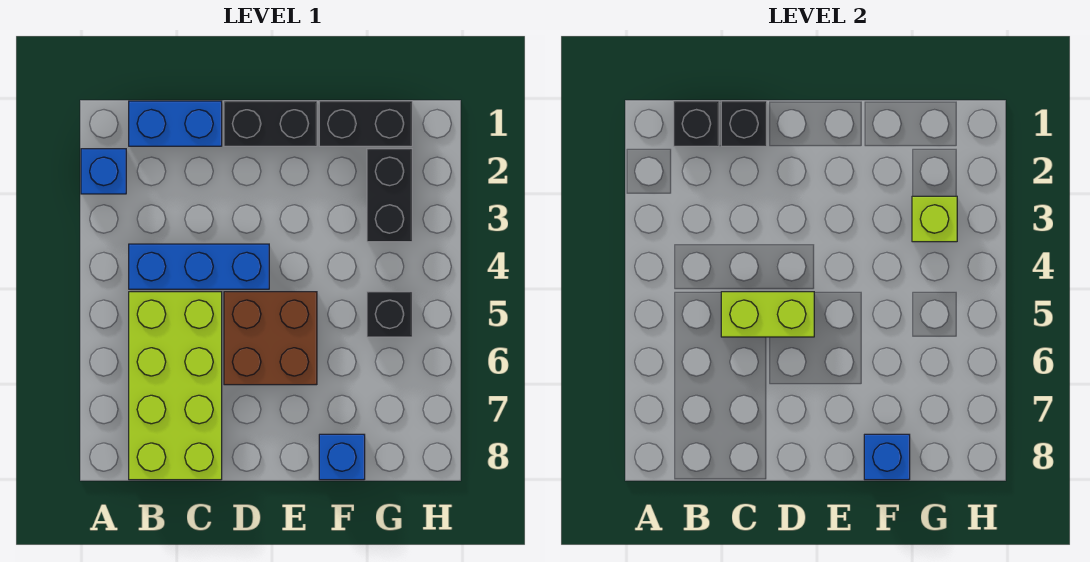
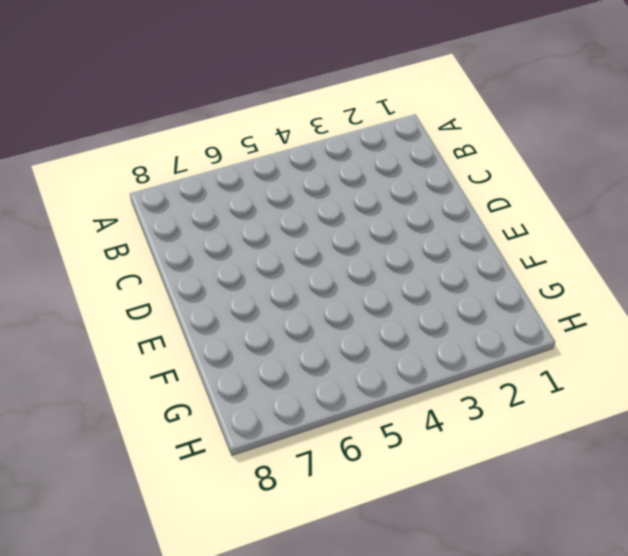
none -> blue 1x1 brick [81,149,126,194]
none -> blue 1x2 brick [129,101,222,146]
none -> blue 1x3 brick [129,244,269,289]

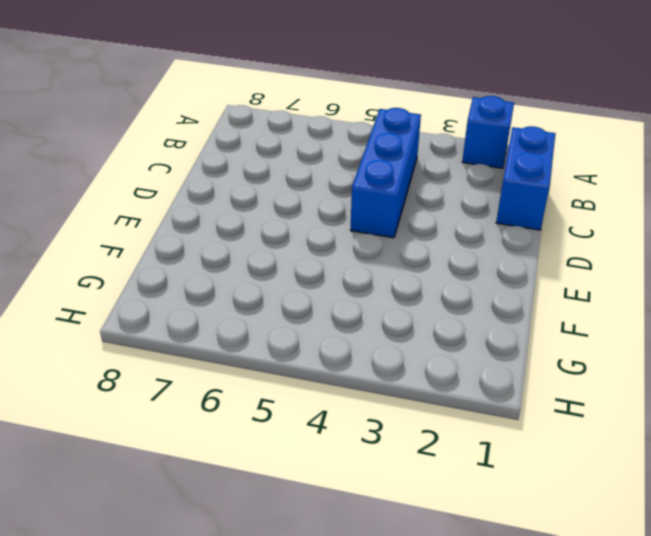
none -> lime 2x4 brick [129,292,222,480]
none -> black 1x2 brick [224,101,317,146]
none -> brown 2x2 brick [224,292,317,385]

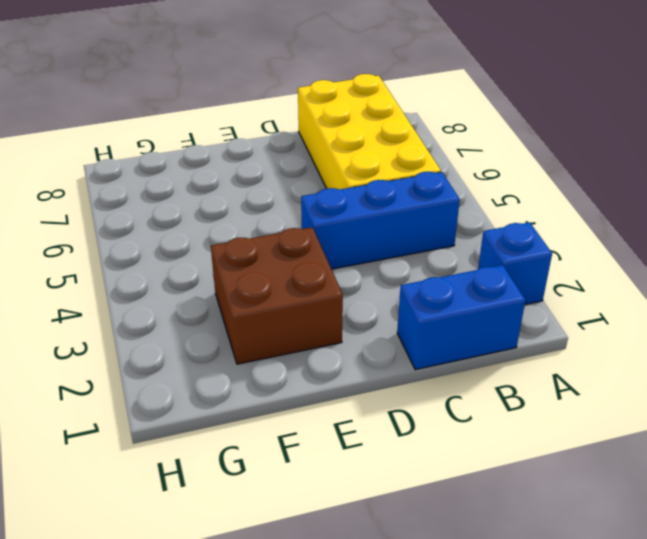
yellow 2x4 brick [298,74,441,190] -> lime 2x4 brick [129,292,222,480]
brown 2x2 brick [211,227,343,364] -> brown 2x2 brick moved to [224,292,317,385]
none -> black 1x2 brick [224,101,317,146]
none -> black 1x2 brick [319,101,412,146]
none -> blue 1x1 brick [319,434,365,480]

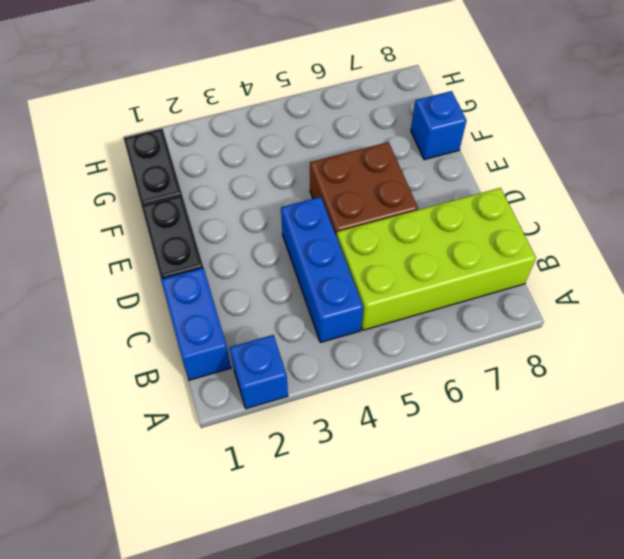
none -> black 1x2 brick [367,149,412,242]
none -> black 1x1 brick [367,292,412,337]
none -> black 1x1 brick [674,101,719,146]

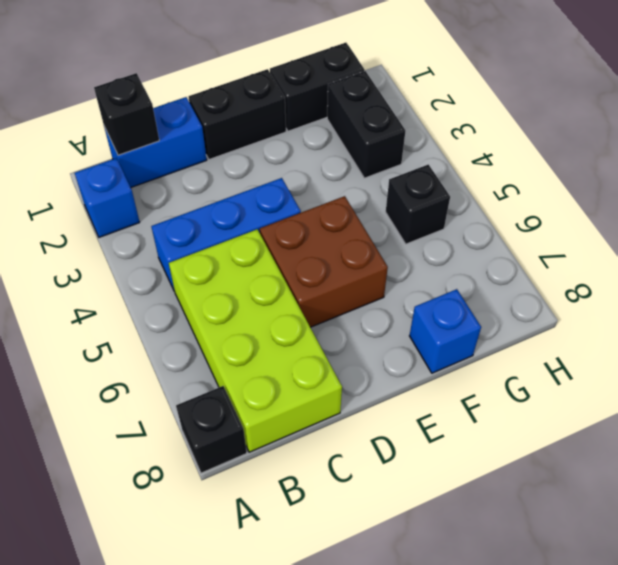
black 1x1 brick [176,386,247,473] -> black 1x1 brick moved to [721,101,767,146]
none -> lime 1x2 brick [721,292,814,337]
none -> blue 1x1 brick [864,434,910,480]
none -> lime 1x1 brick [912,196,957,242]

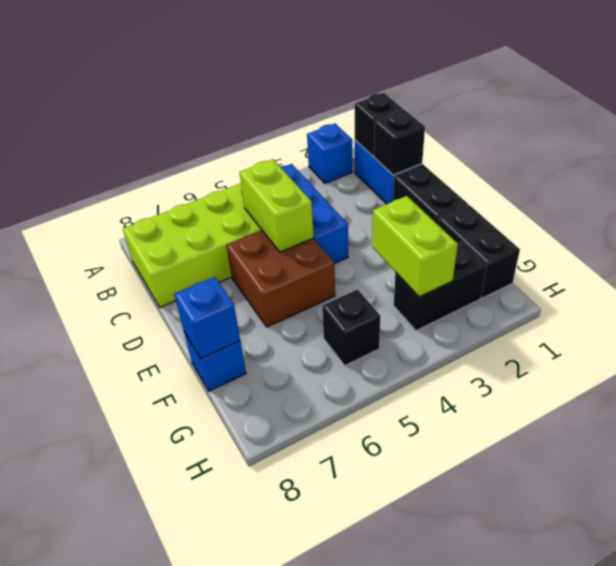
lime 1x2 brick [372,196,458,297] -> lime 1x1 brick [912,196,957,242]

